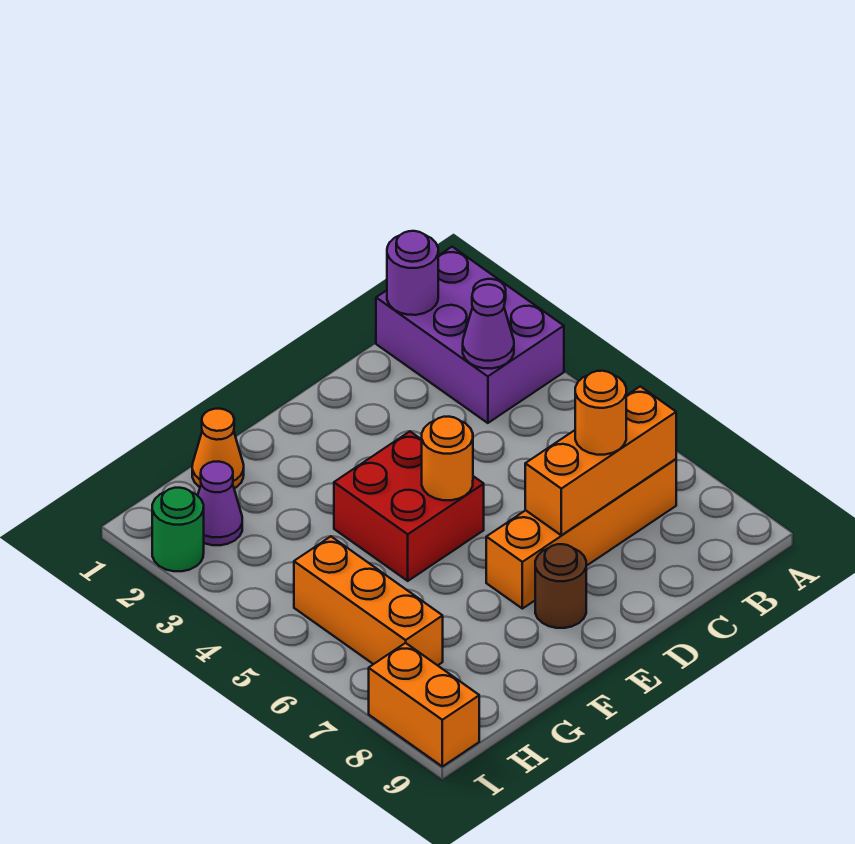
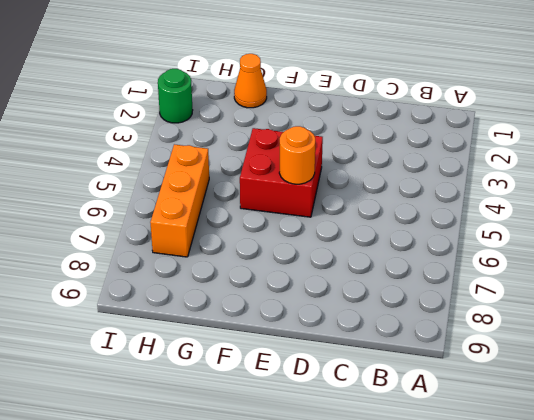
none -> purple 2x3 brick [376,247,564,423]
none -> orange 1x4 brick [486,459,676,609]
none -> brown 1x1 round brick [535,544,586,628]

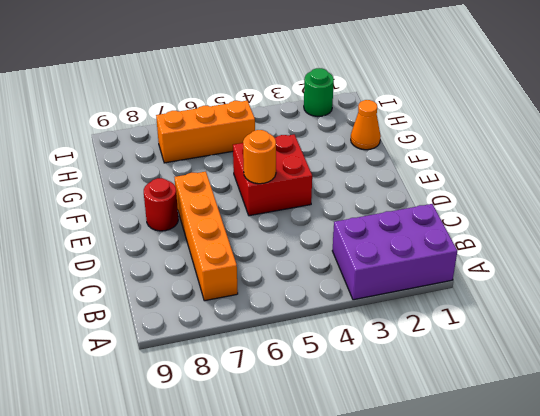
red 1x1 round brick [144,178,178,231] -> brown 1x1 round brick [535,544,586,628]
none -> purple 1x1 cone [198,461,242,545]
none -> orange 1x2 brick [369,643,479,766]
none -> purple 1x1 round brick [387,231,438,315]

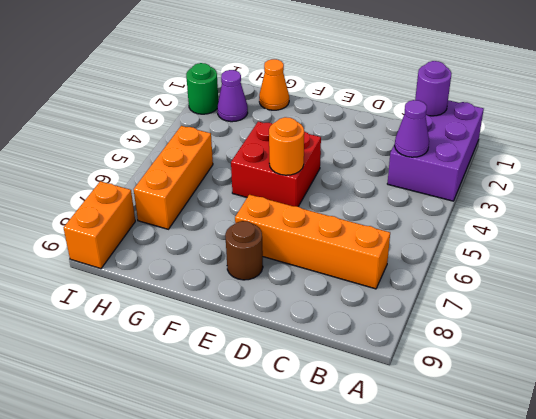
none -> orange 1x3 brick [525,386,676,535]
none -> orange 1x1 round brick [575,371,626,455]

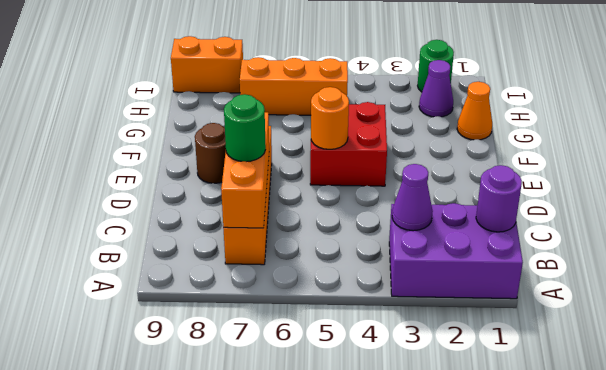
green 1x1 round brick [224,94,266,162] -> orange 1x1 round brick [575,371,626,455]

